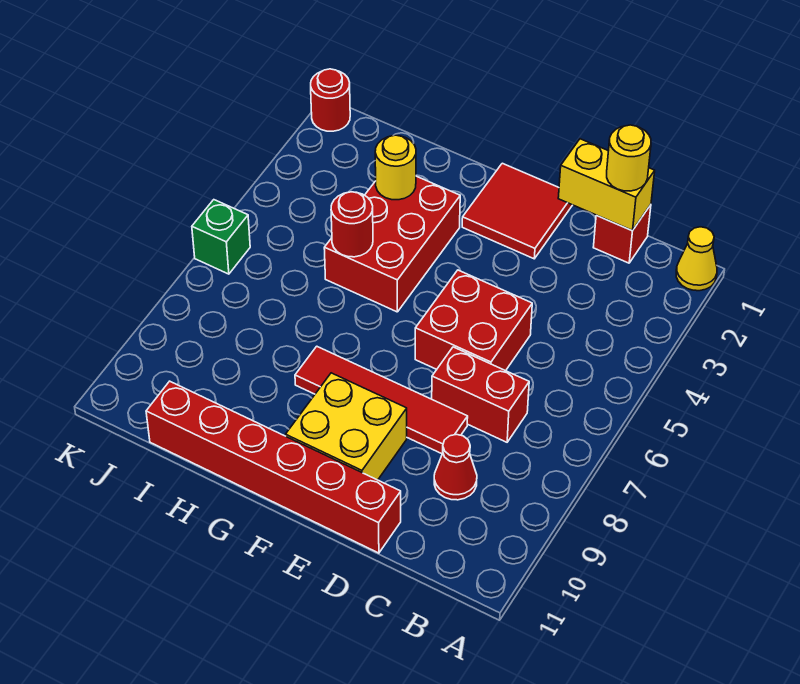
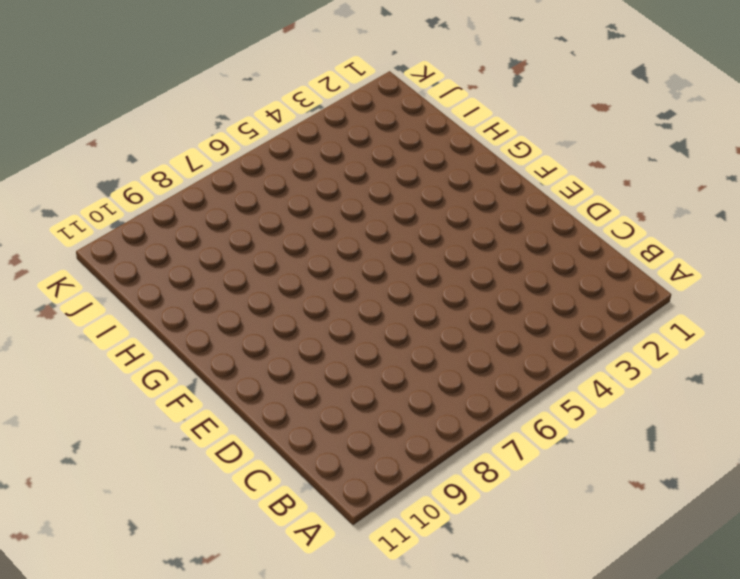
none -> yellow 1x1 cone [676,227,717,291]
none -> red 1x1 brick [593,205,651,263]
none -> red 1x2 brick [432,347,529,442]

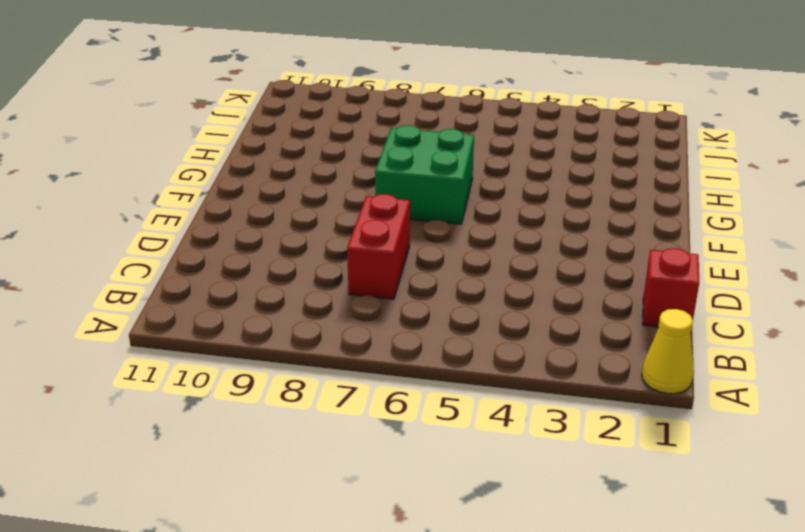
green 2x2 brick [375,125,474,224] -> none
none -> red 1x1 cone [434,434,477,500]
none -> red 2x2 brick [415,270,532,371]
none -> red 1x4 tile [295,346,468,454]

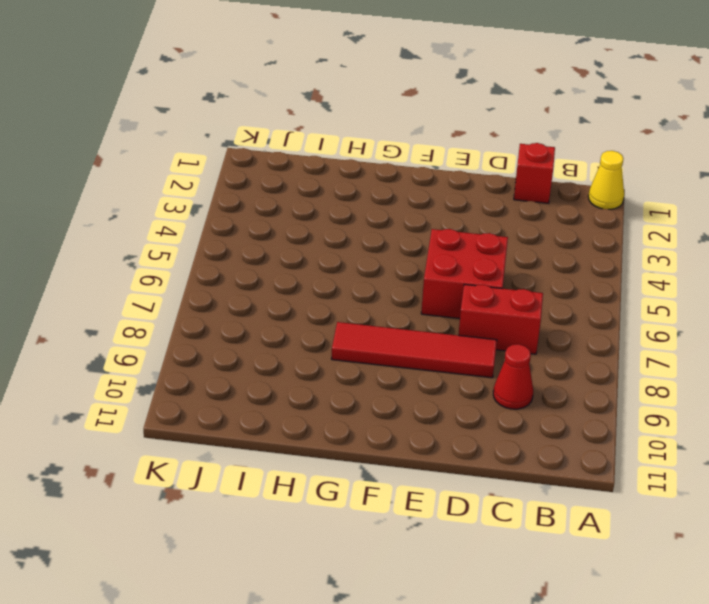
none -> red 1x6 brick [146,381,401,553]
none -> red 2x2 tile [462,163,572,259]
none -> yellow 2x2 brick [286,373,407,480]

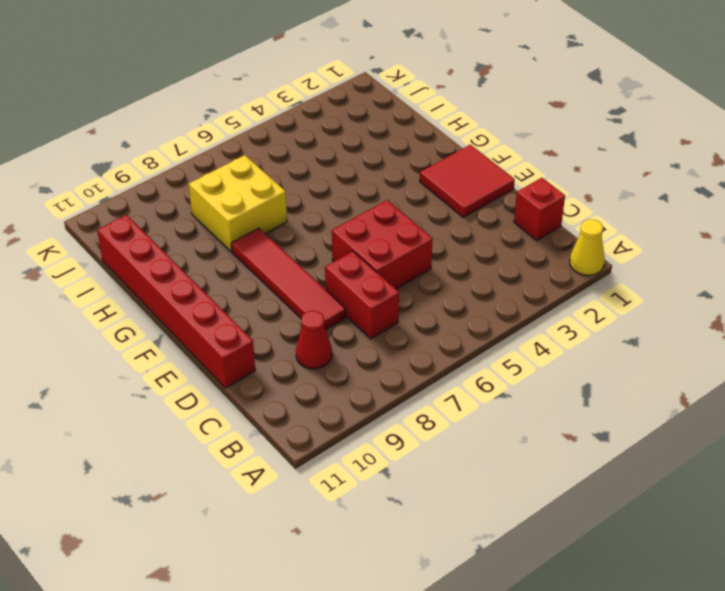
yellow 2x2 brick [189,155,287,252] -> yellow 2x2 brick moved to [286,373,407,480]
none -> red 2x3 brick [324,176,460,312]
none -> red 1x1 round brick [311,69,350,131]
none -> green 1x1 brick [192,200,250,274]

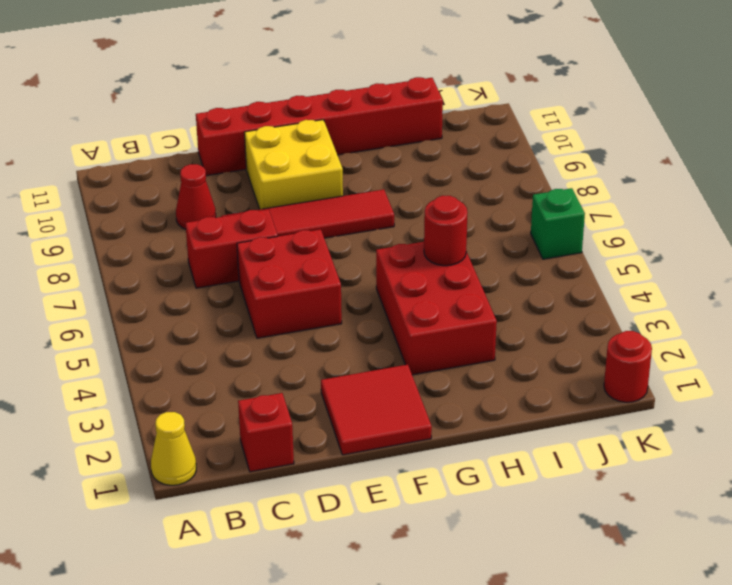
none -> yellow 1x2 brick [558,139,655,231]
none -> yellow 1x1 round brick [375,135,416,200]
none -> yellow 1x1 round brick [607,125,651,191]

